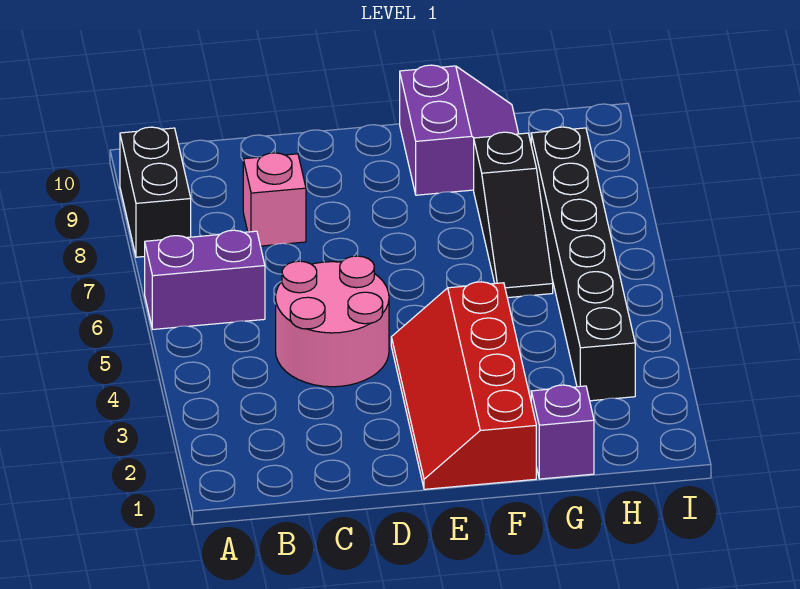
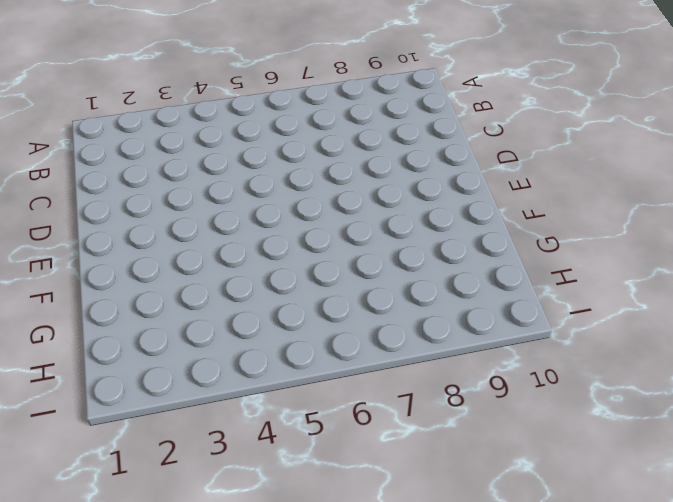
none -> purple 1x2 brick [145,230,265,329]
none -> black 1x2 brick [120,127,191,257]

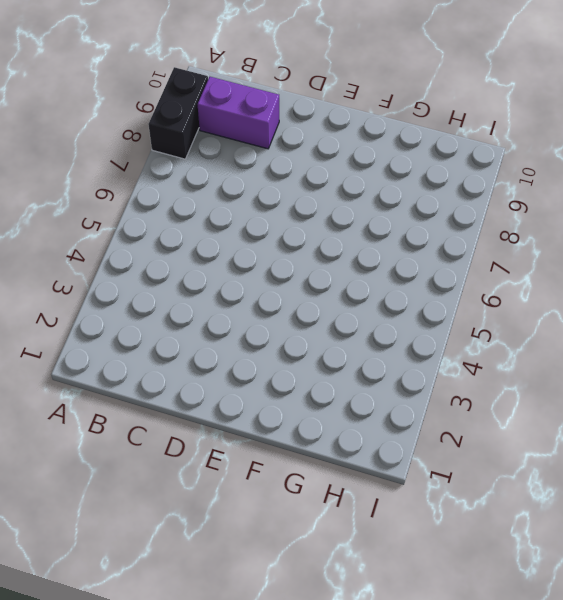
purple 1x2 brick [198,77,279,149] -> purple 1x2 brick moved to [145,230,265,329]
none -> pink 2x2 round brick [276,256,389,387]
none -> pink 1x1 brick [243,153,306,246]

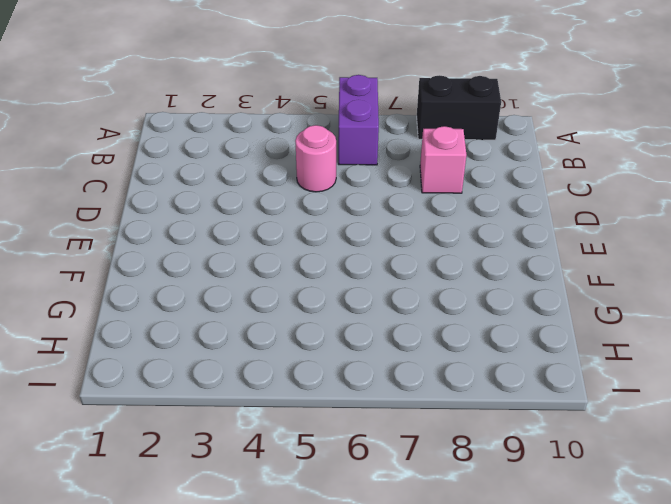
pink 1x1 round brick [295,125,336,192] -> pink 2x2 round brick [276,256,389,387]
none -> red 2x4 slope [391,282,536,489]
none -> purple 2x2 slope [400,65,519,195]

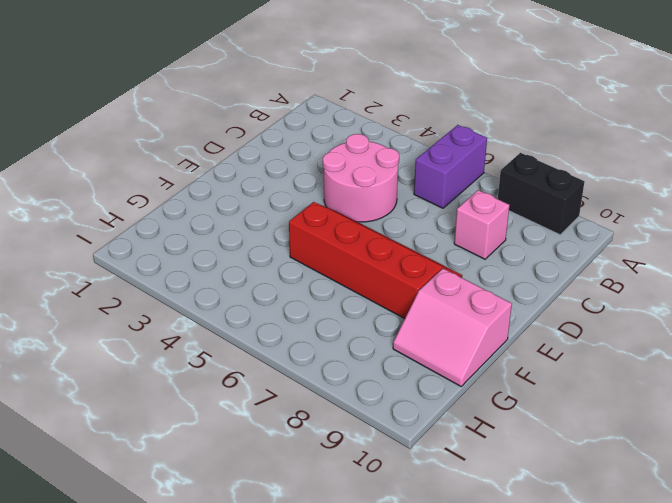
red 2x4 slope [289,202,462,319] -> red 2x4 slope moved to [391,282,536,489]
pink 2x2 slope [393,269,512,386] -> purple 2x2 slope [400,65,519,195]
none -> purple 1x1 brick [531,385,594,479]
none -> black 1x3 slope [474,132,553,298]

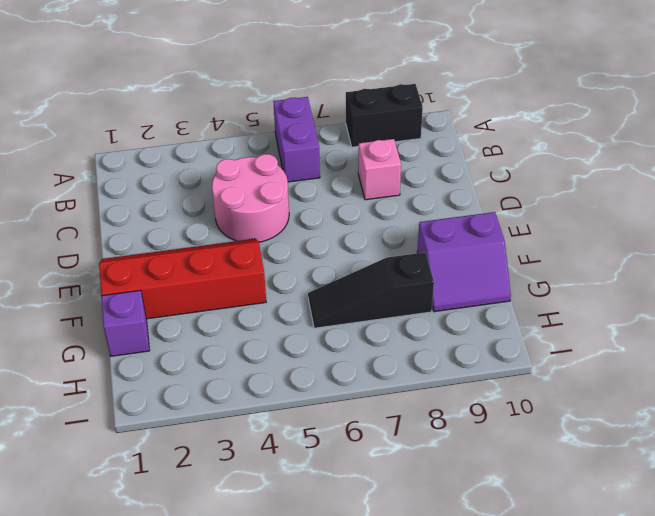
none -> black 1x6 brick [531,127,635,401]

